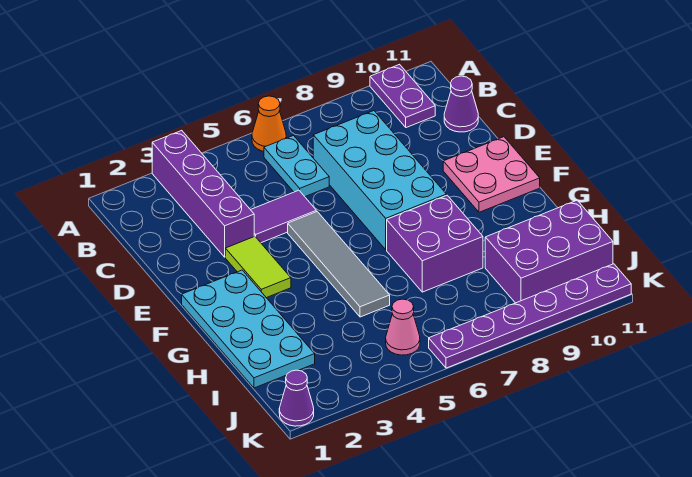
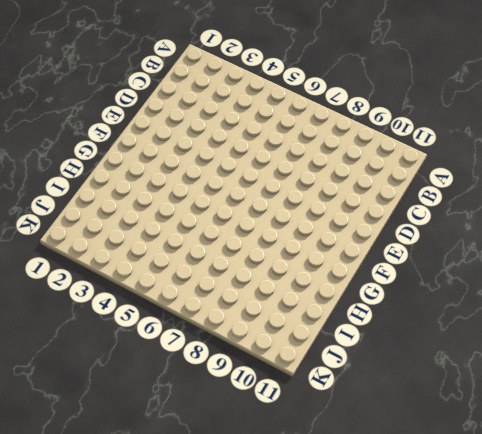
none -> purple 1x4 brick [152,131,254,257]
none -> orange 1x1 cone [252,96,286,151]
none -> purple 1x2 plate [370,64,435,128]

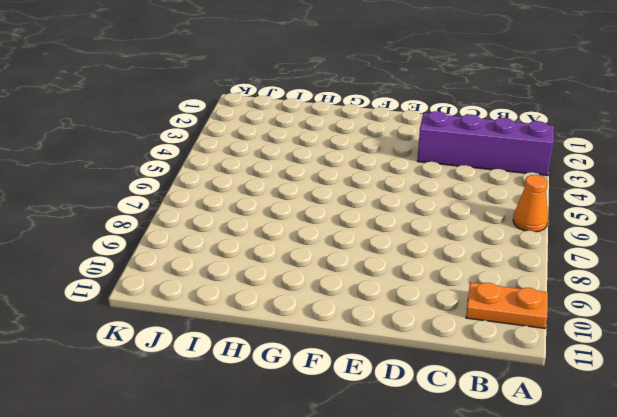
orange 1x2 plate [466,283,548,329] -> purple 1x2 plate [370,64,435,128]
none -> cyan 1x2 plate [264,136,329,197]
none -> cyan 2x4 brick [313,111,446,250]
none -> purple 1x1 cone [444,76,478,132]

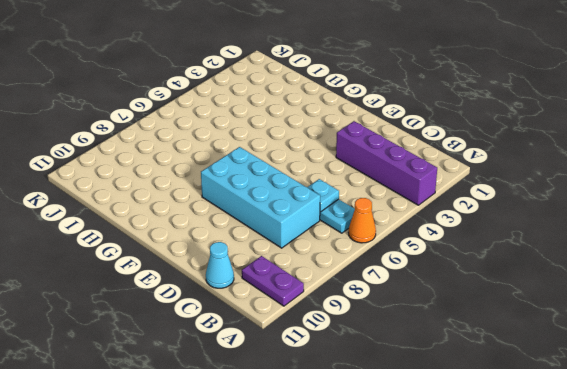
cyan 1x1 plate [307,179,339,212] -> none
cyan 1x1 cone [206,242,234,288] -> purple 1x1 cone [444,76,478,132]
none -> purple 1x2 tile [251,190,316,243]
none -> lime 1x2 tile [225,236,291,298]
none -> grey 1x4 tile [288,212,390,317]

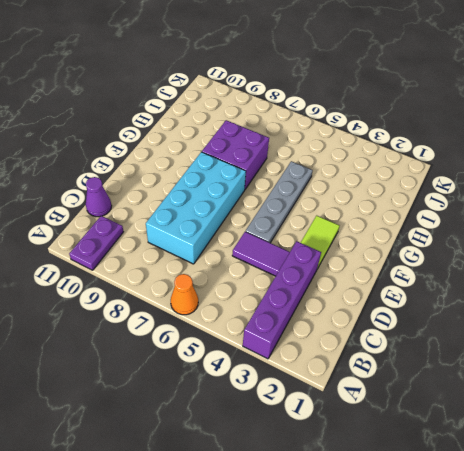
grey 1x4 plate [245,161,313,243] -> grey 1x4 tile [288,212,390,317]
none -> cyan 1x2 plate [264,136,329,197]
none -> pink 2x2 plate [443,137,540,212]
none -> cyan 2x4 plate [182,270,315,388]

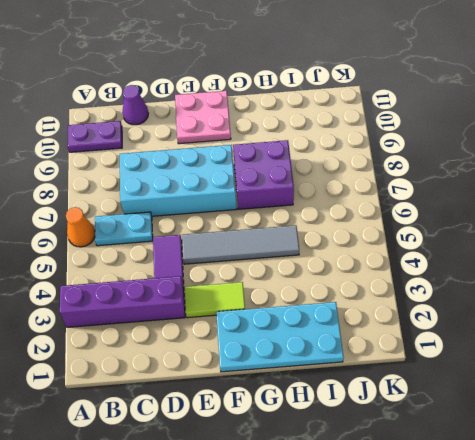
none -> purple 2x3 brick [485,200,613,303]
none -> pink 1x1 cone [386,299,420,355]
none -> purple 1x1 cone [279,370,314,426]

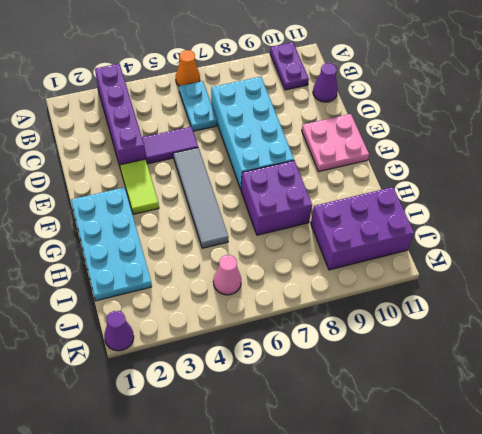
none -> purple 1x6 plate [429,264,631,368]

